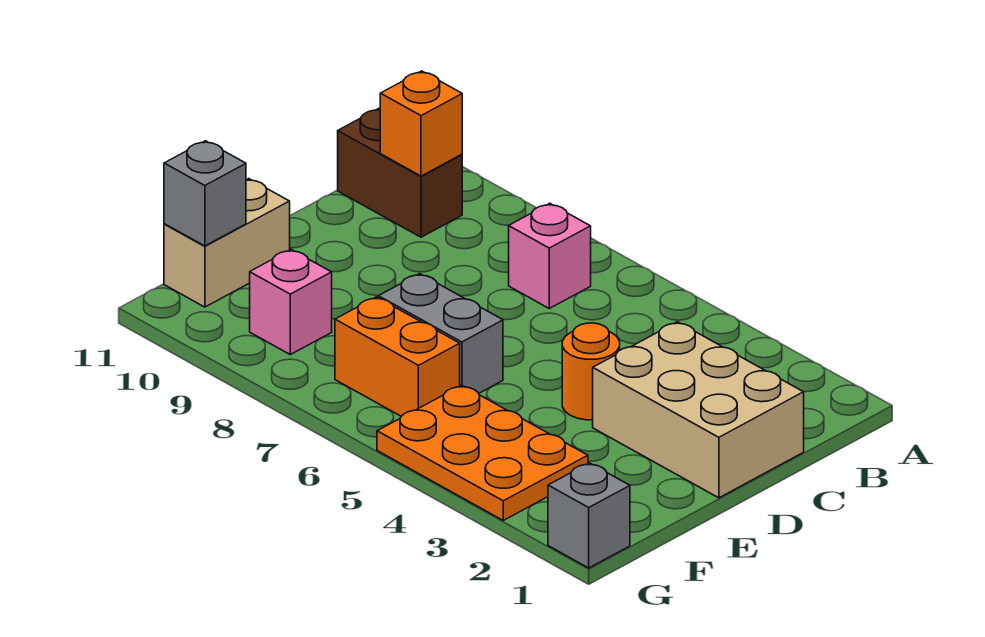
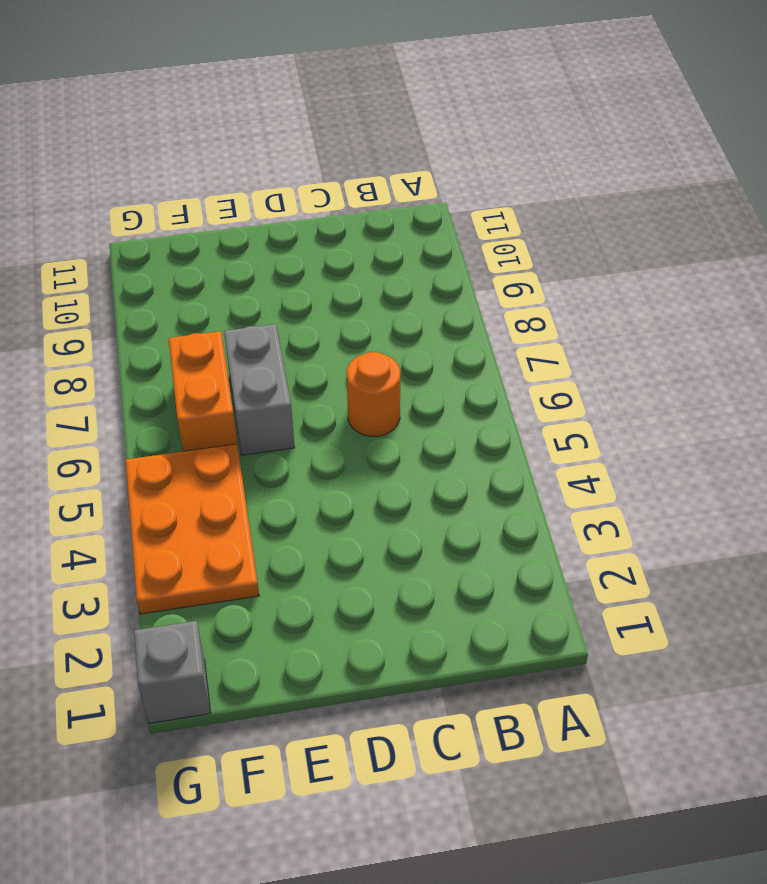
orange 1x1 round brick [347,352,400,436] -> orange 1x1 round brick moved to [562,323,620,420]
none -> pink 1x1 brick [509,203,591,308]
none -> brown 1x2 brick [338,109,462,237]
none -> tan 2x3 brick [593,322,804,498]

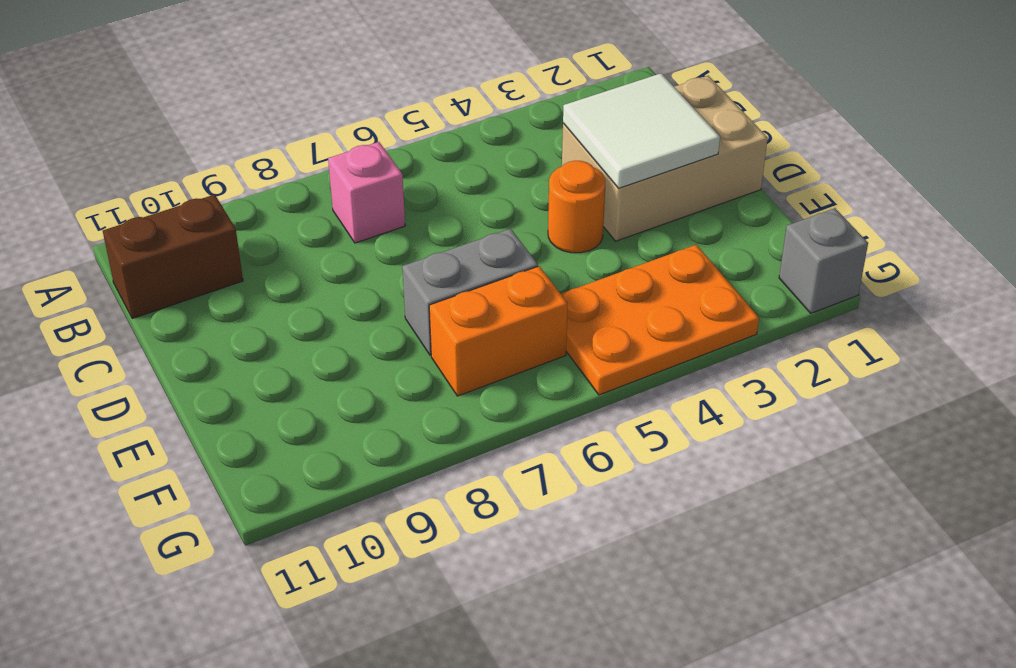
white 2x2 tile [563,73,720,188] -> none
none -> tan 1x2 brick [164,179,290,307]
none -> pink 1x1 brick [250,250,332,354]
none -> orange 1x1 brick [380,71,462,176]

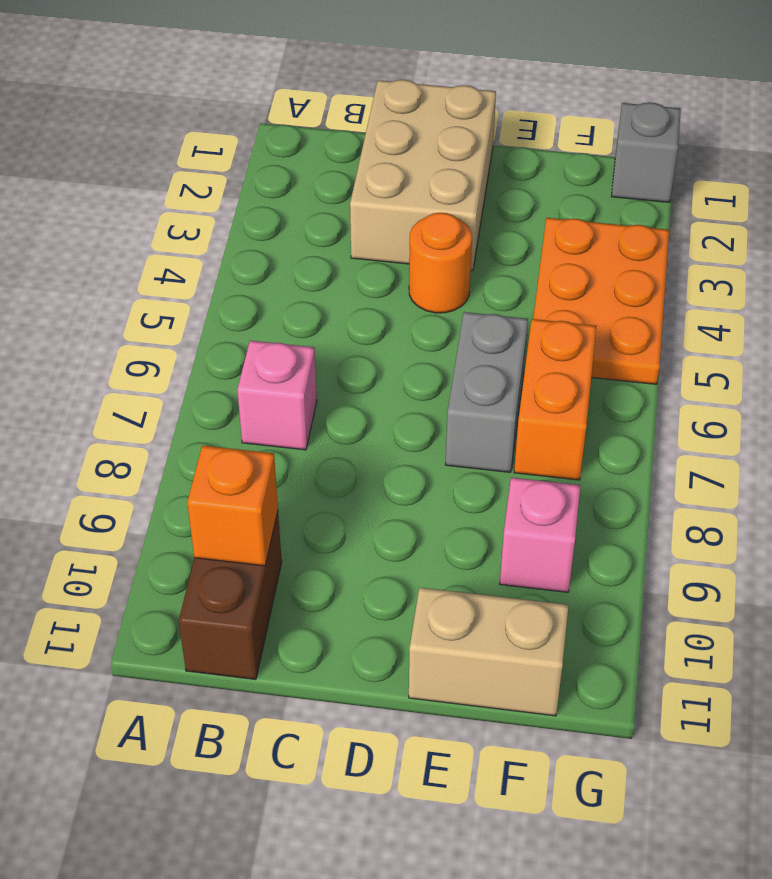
none -> grey 1x1 brick [164,141,246,246]

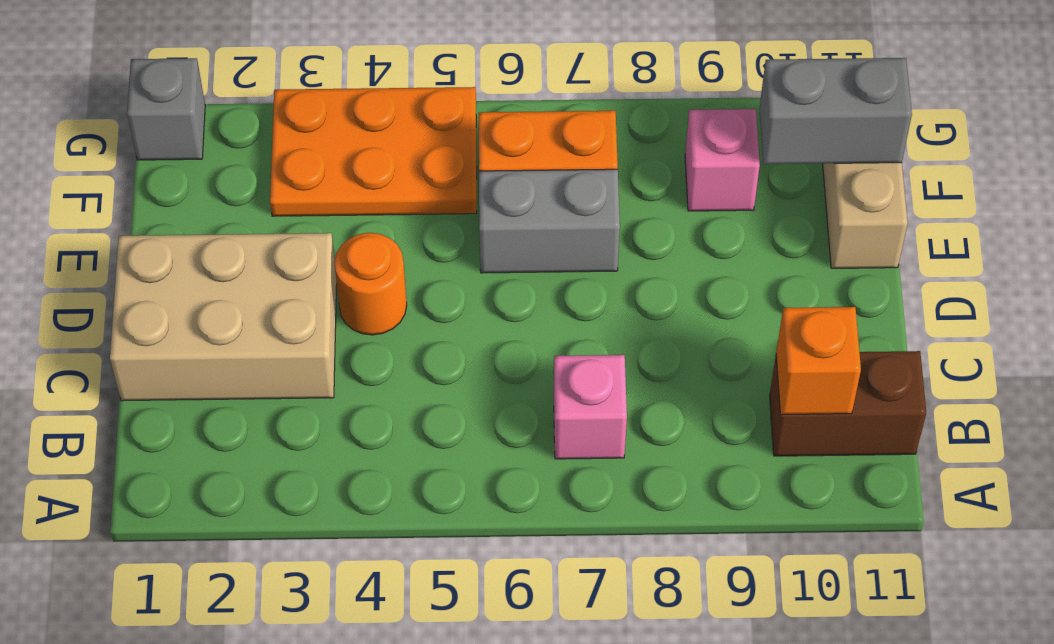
grey 1x2 brick [759,58,912,164] -> grey 1x1 brick [164,141,246,246]

